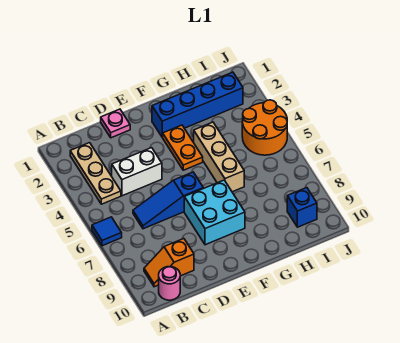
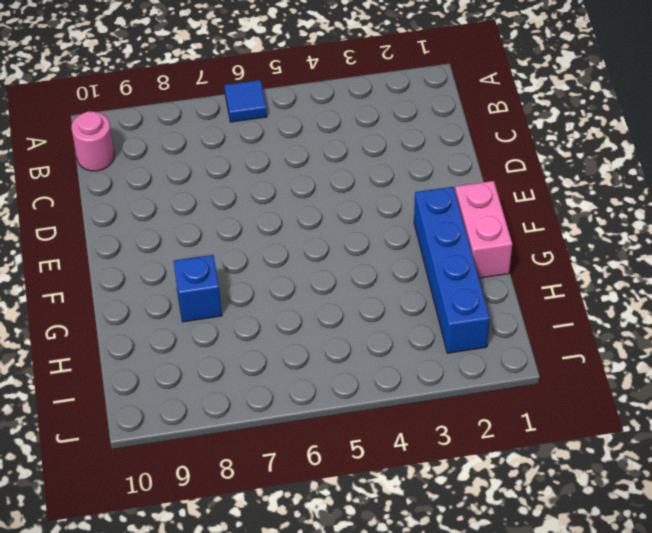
pink 1x2 brick [455,181,512,278] -> none
blue 1x1 brick [174,255,222,322] -> blue 1x1 brick moved to [287,188,317,227]
none -> tan 1x3 plate [70,143,121,204]
none -> orange 1x2 slope [144,239,194,287]
none -> white 1x2 brick [112,148,162,196]

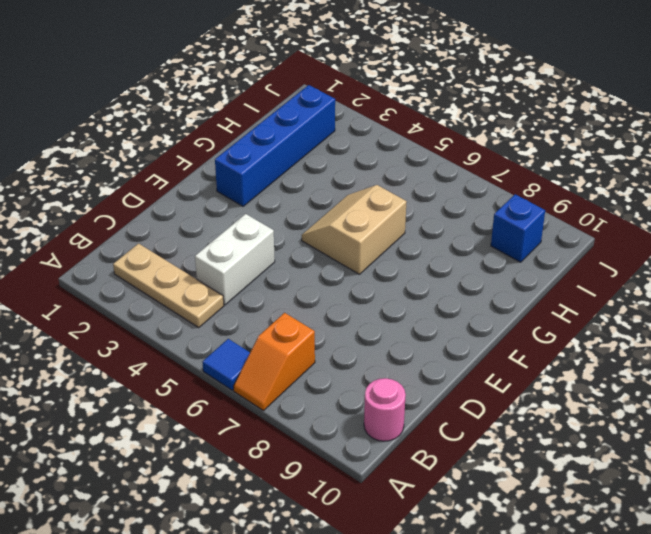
orange 1x2 slope [234,313,315,411] -> orange 1x2 slope moved to [144,239,194,287]
tan 2x2 slope [302,185,407,274] -> tan 1x3 brick [194,122,244,192]
none -> blue 1x3 slope [133,172,203,229]
none -> pink 1x1 plate [101,109,130,138]
none -> cyan 2x2 brick [184,180,245,245]

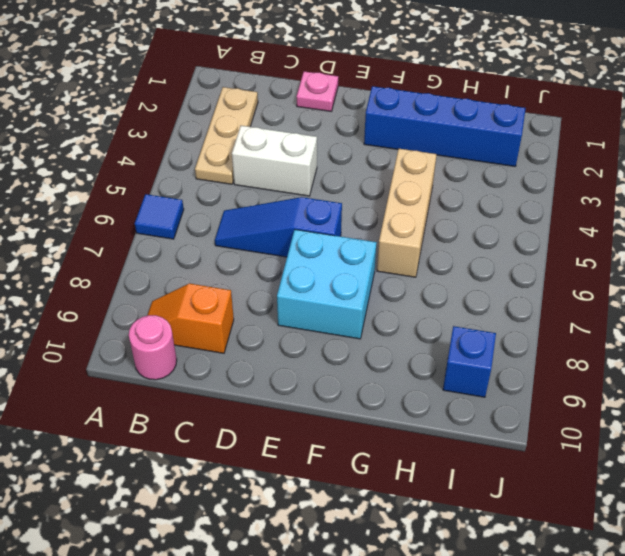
none -> orange 1x2 plate [163,125,203,170]
none -> orange 2x2 round brick [242,100,287,155]

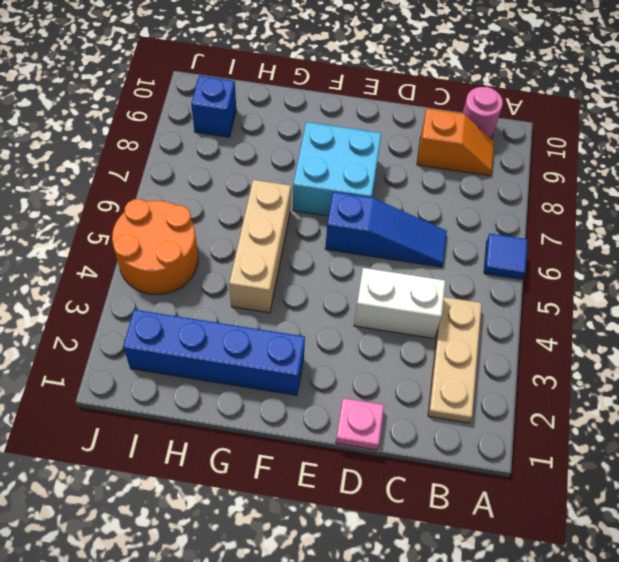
none -> orange 1x2 plate [163,125,203,170]

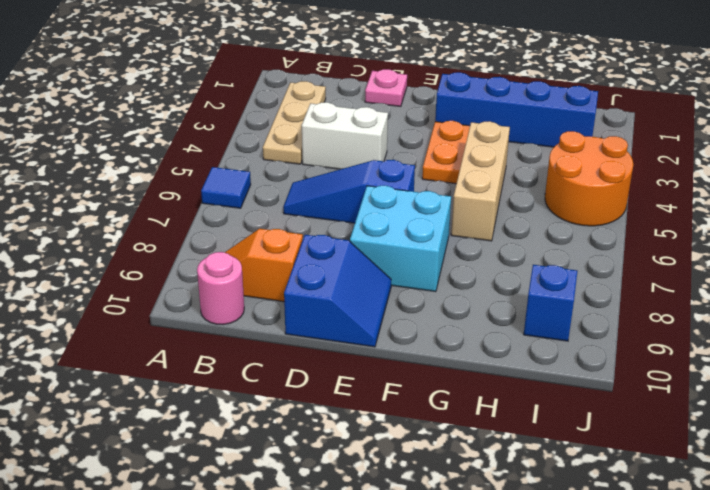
blue 2x2 slope [284,235,391,347] -> none

